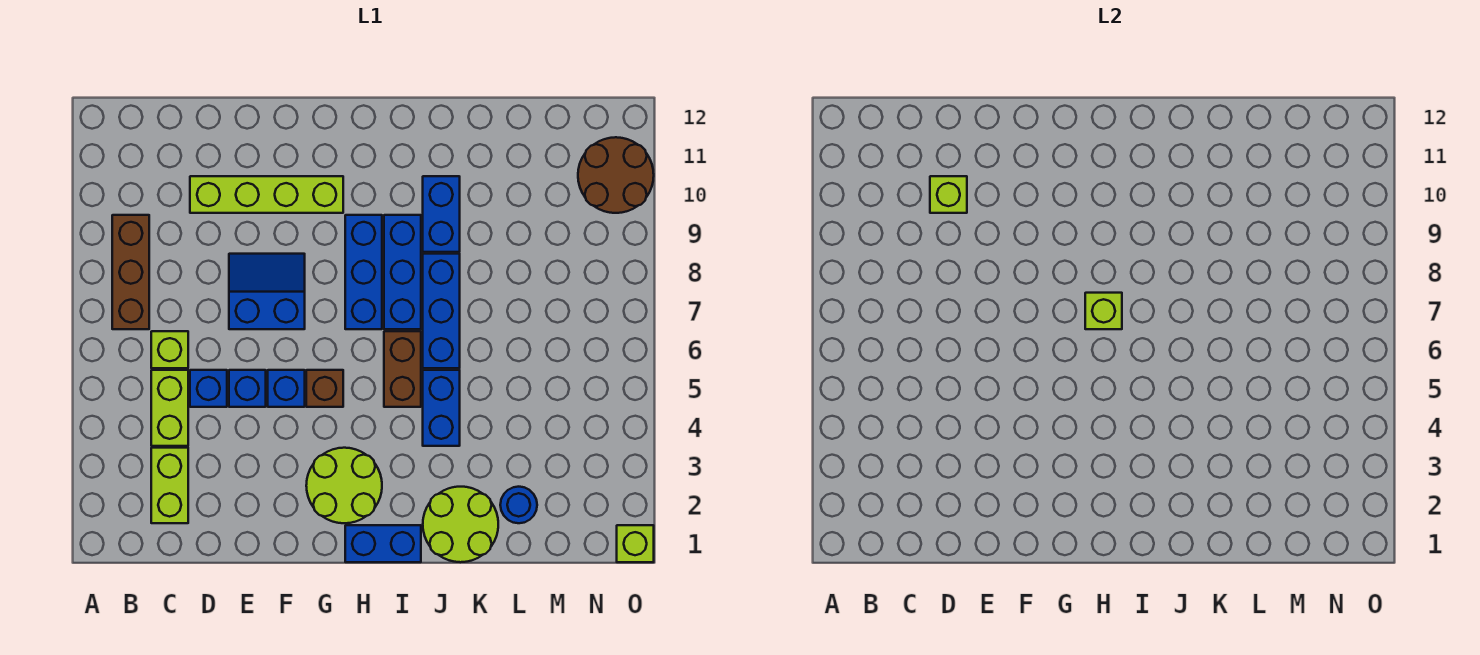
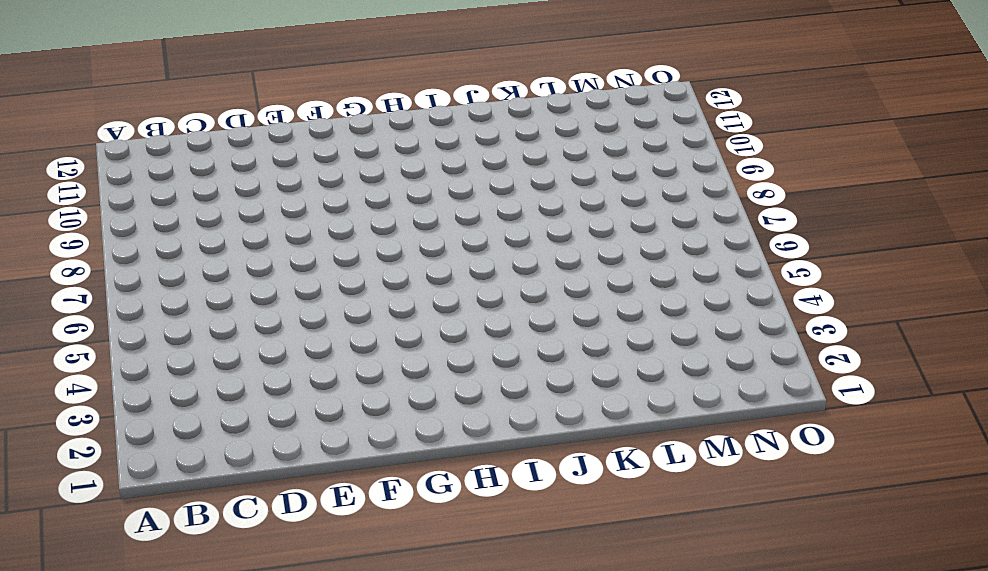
none -> brown 1x3 brick [112,215,149,329]
none -> lime 1x2 brick [151,448,188,523]
none -> lime 1x2 brick [151,370,188,446]

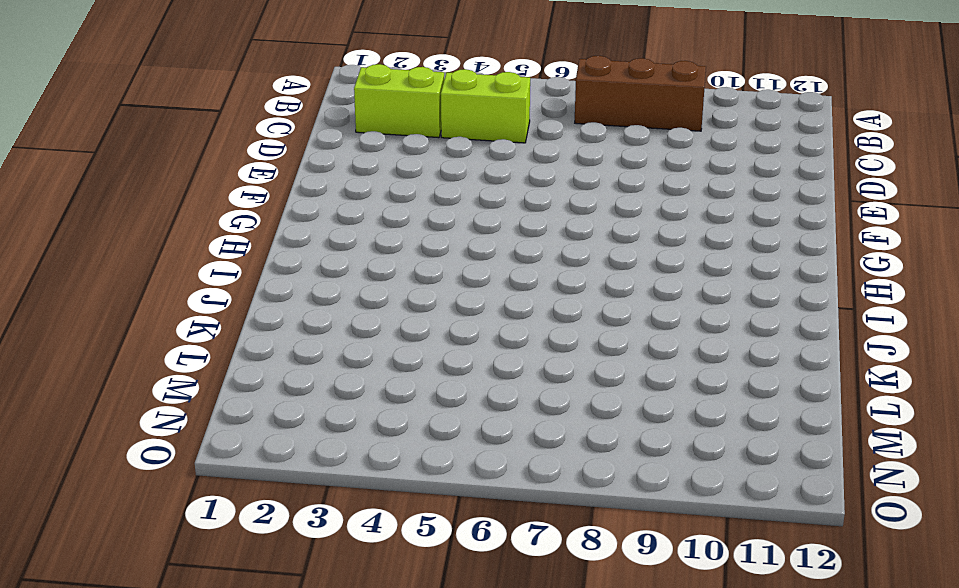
none -> lime 1x1 brick [151,331,188,368]
none -> blue 1x1 brick [190,370,227,407]
none -> lime 1x4 brick [190,176,343,213]

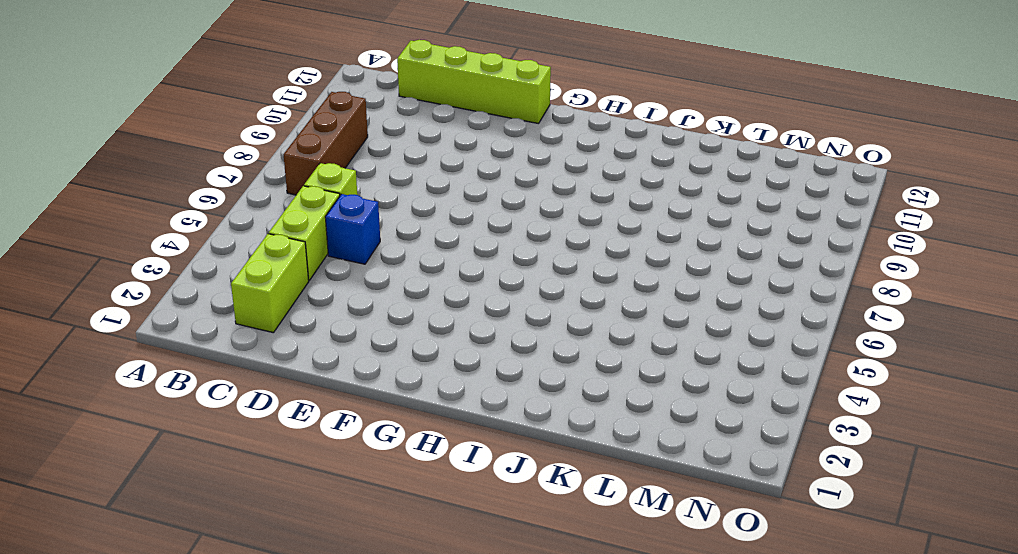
lime 1x4 brick [397,40,551,124] -> lime 1x4 brick moved to [190,176,343,213]
none -> blue 1x1 brick [229,370,266,407]
none -> blue 2x2 slope [229,254,305,329]
none -> blue 1x1 brick [268,370,305,407]

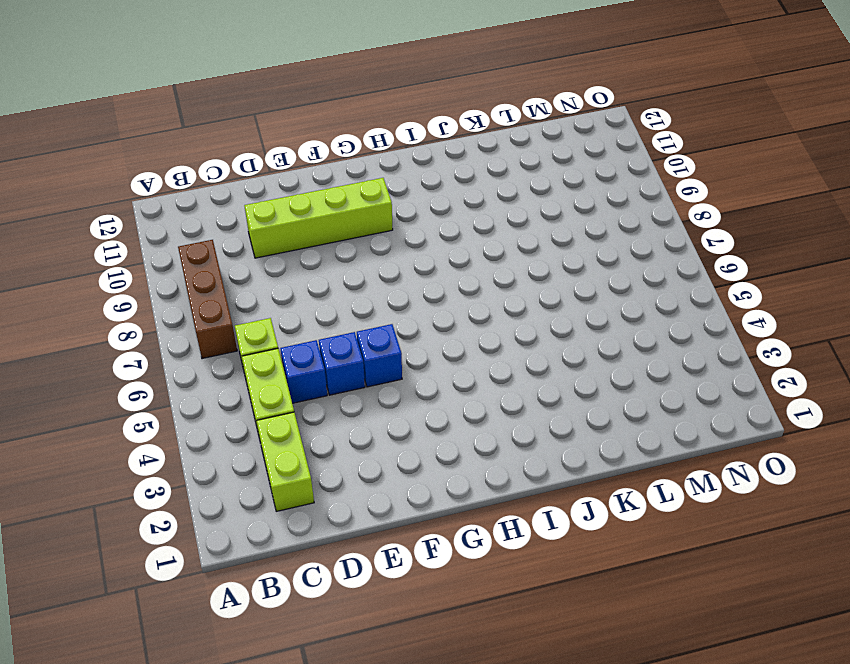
none -> blue 2x2 slope [229,254,305,329]
none -> lime 2x2 round brick [306,448,382,523]
none -> brown 1x1 brick [306,370,343,407]

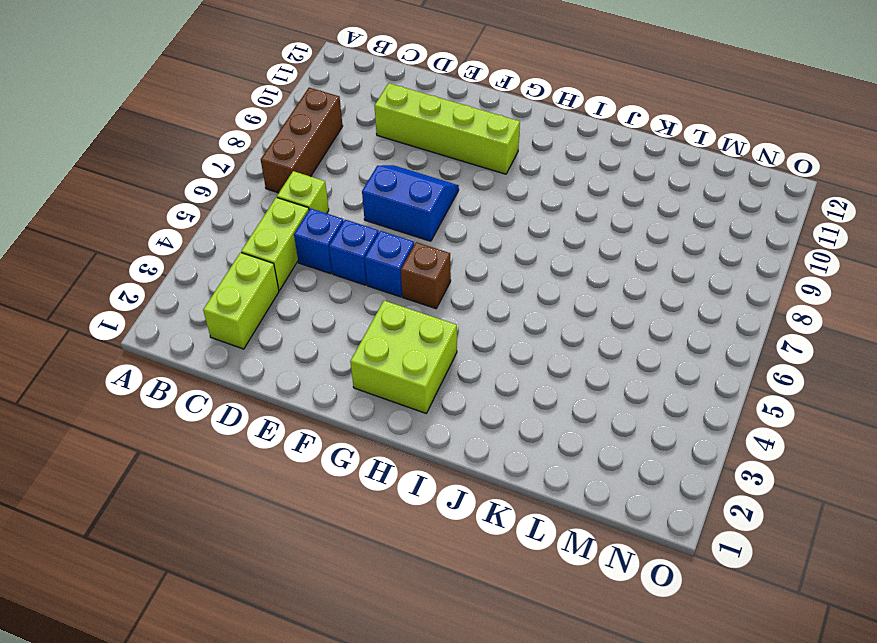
lime 2x2 brick [350,301,457,413] -> lime 2x2 round brick [306,448,382,523]
none -> blue 1x2 brick [345,525,421,562]
none -> blue 1x3 brick [345,215,382,329]
none -> brown 1x2 brick [384,331,421,407]

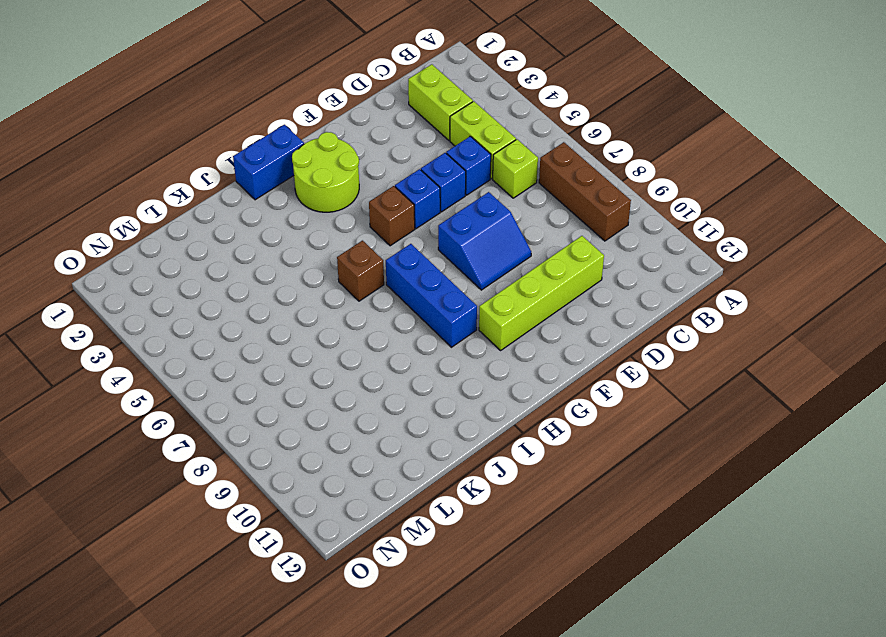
brown 1x1 brick [337,241,384,301] -> brown 1x2 brick [384,331,421,407]
none -> blue 1x3 brick [384,215,421,329]
none -> lime 2x2 round brick [423,487,498,562]
none -> blue 1x2 brick [423,370,460,446]

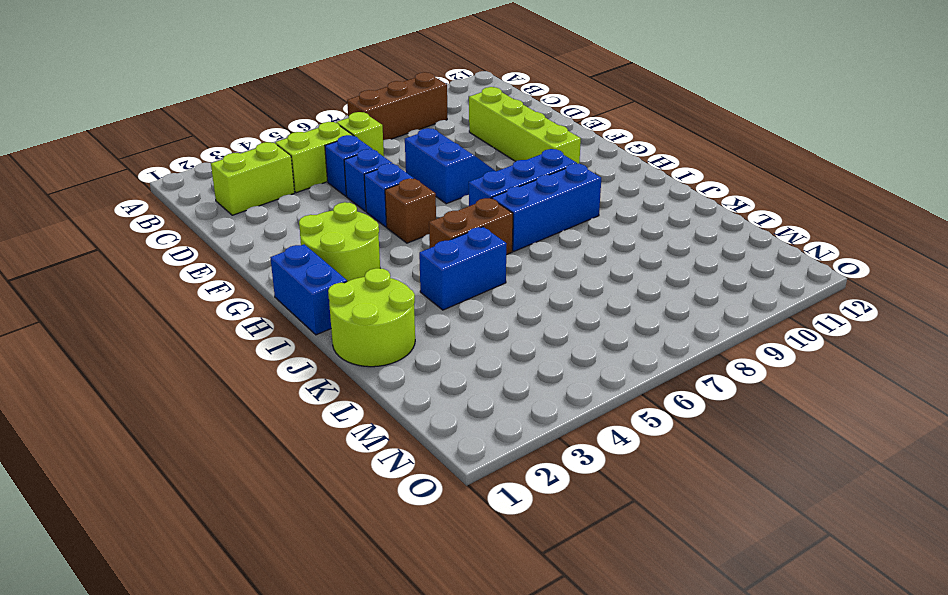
none -> blue 1x3 brick [423,254,460,368]
none -> blue 1x2 brick [423,176,460,252]
none -> blue 1x1 round brick [500,487,537,523]

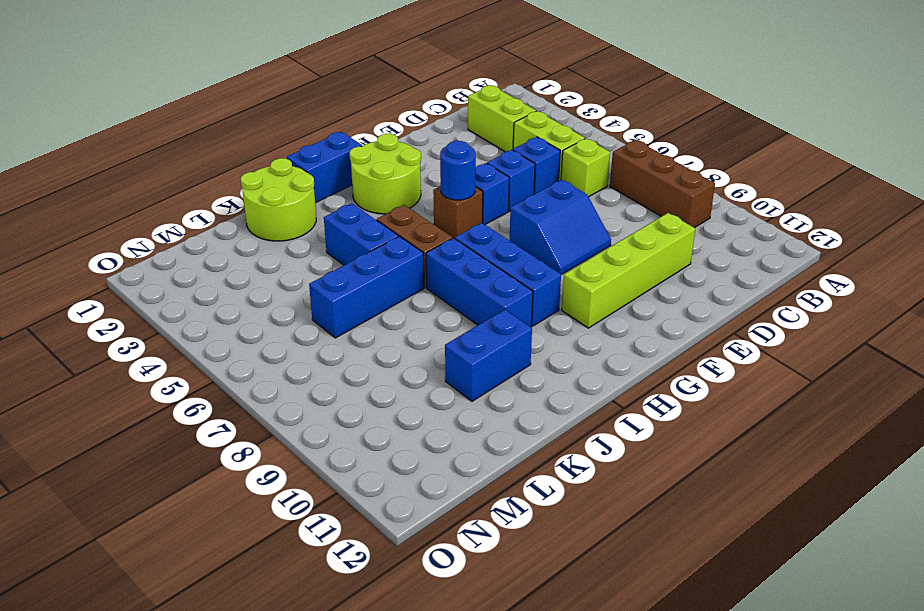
blue 1x1 round brick [440,141,476,200] -> blue 1x1 round brick moved to [500,487,537,523]
blue 1x3 brick [309,236,424,338] -> blue 1x3 brick turned to [423,254,460,368]
blue 1x2 brick [445,310,532,401] -> blue 1x2 brick turned to [423,176,460,252]
none -> brown 2x2 round brick [578,137,654,213]
none -> lime 1x1 brick [617,525,654,562]
none -> lime 1x1 brick [930,176,967,213]

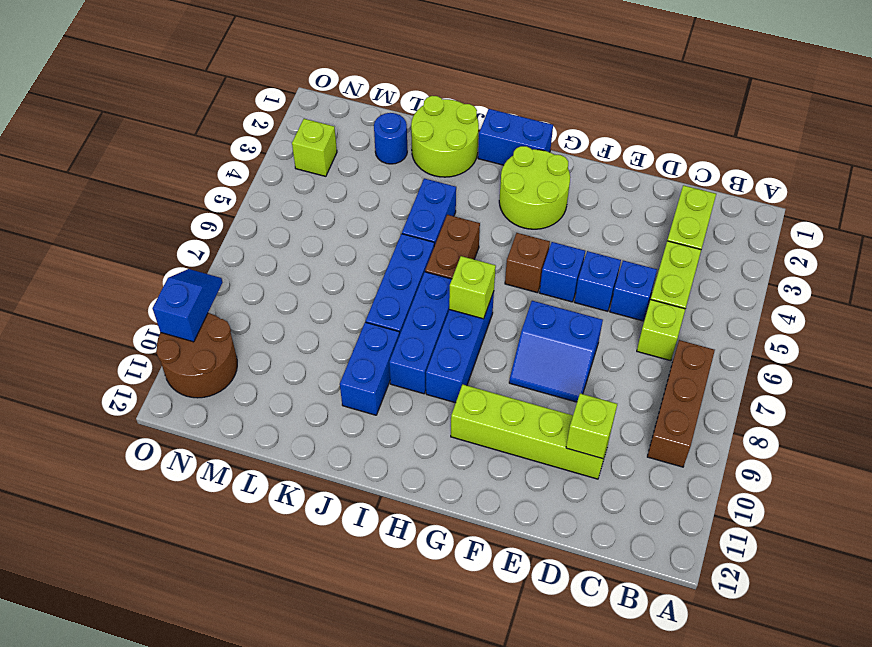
lime 1x1 brick [292,119,337,176] -> lime 1x1 brick moved to [617,525,654,562]
blue 1x2 slope [153,269,223,342] -> none

